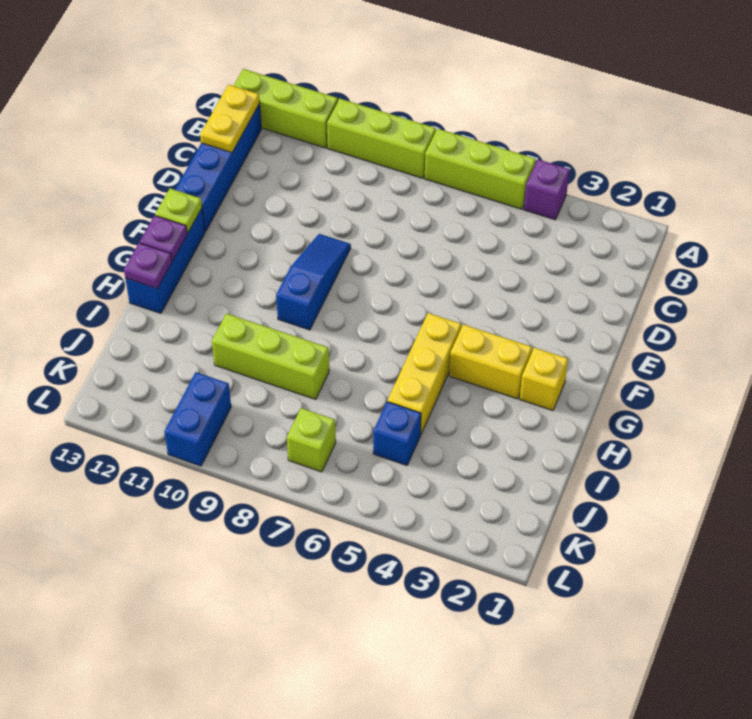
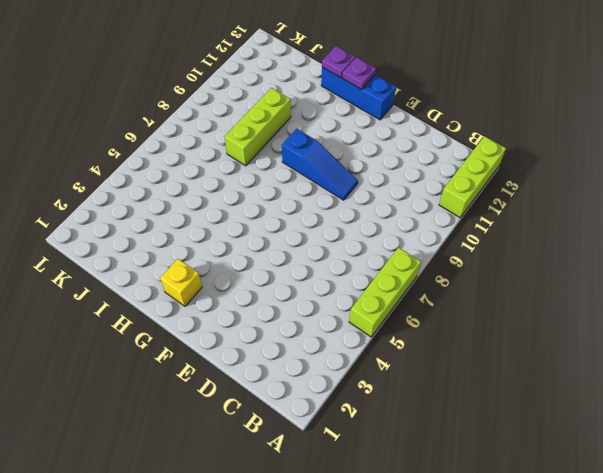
none -> purple 1x1 brick [524,159,570,220]
none -> lime 1x3 brick [327,98,436,178]
none -> blue 1x4 brick [175,104,261,231]

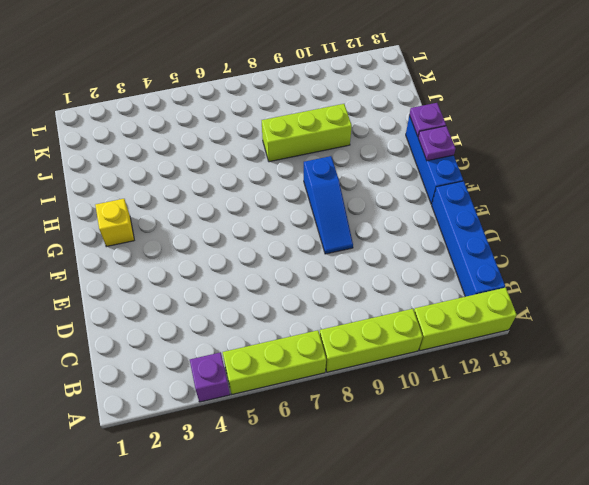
none -> yellow 1x2 brick [449,324,532,399]
none -> yellow 1x3 brick [388,313,461,435]
none -> blue 1x1 brick [373,402,421,465]

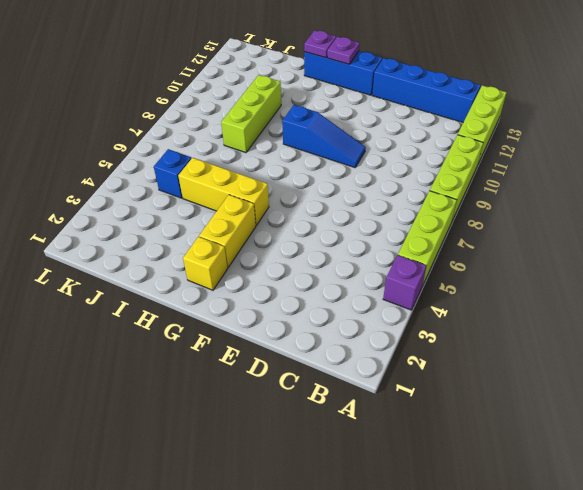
none -> lime 1x1 brick [287,408,336,472]
none -> blue 1x2 brick [164,372,231,466]
none -> yellow 1x2 plate [200,85,260,153]

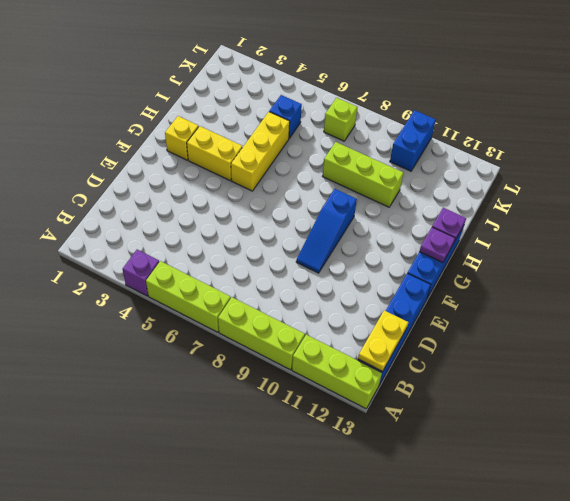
none -> lime 1x1 plate [155,188,202,233]

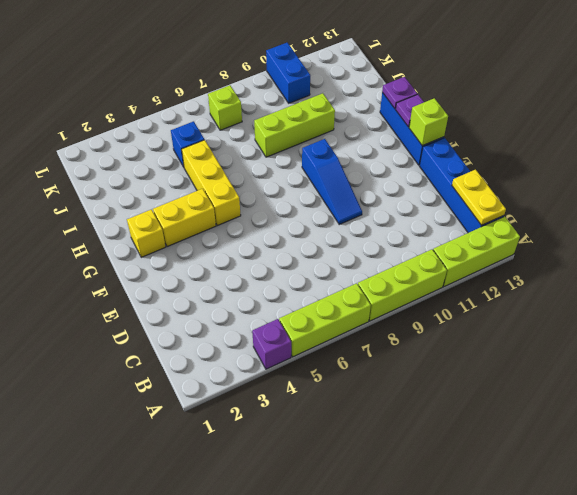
lime 1x1 brick [409,98,448,146] -> lime 1x1 plate [155,188,202,233]

